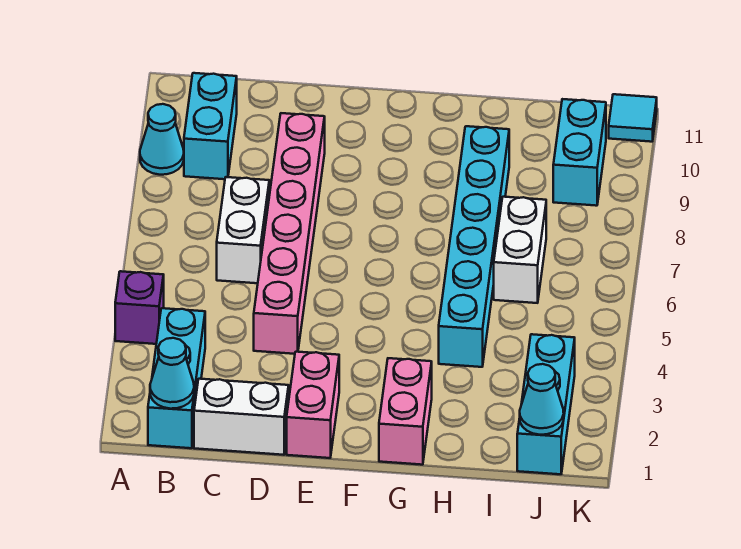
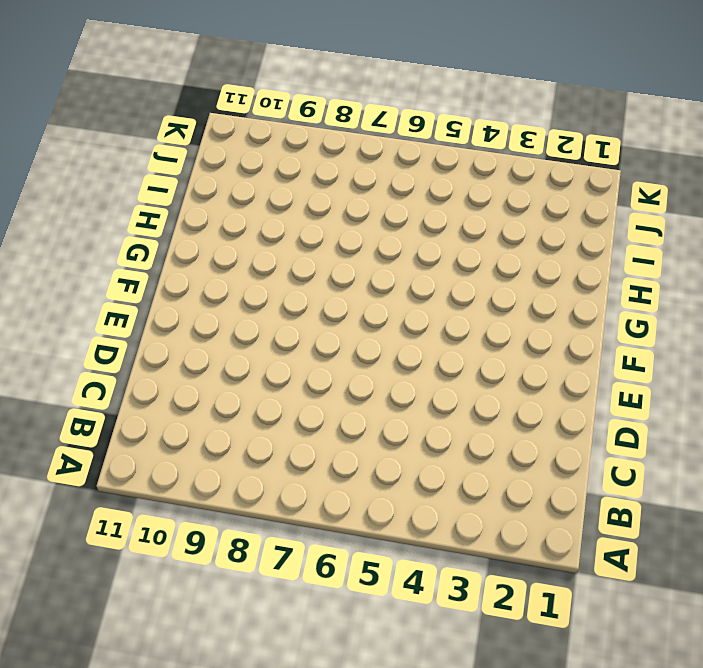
none -> purple 1x1 brick [115,271,164,344]
none -> cyan 1x1 cone [140,104,184,175]
none -> cyan 1x3 brick [148,308,205,448]

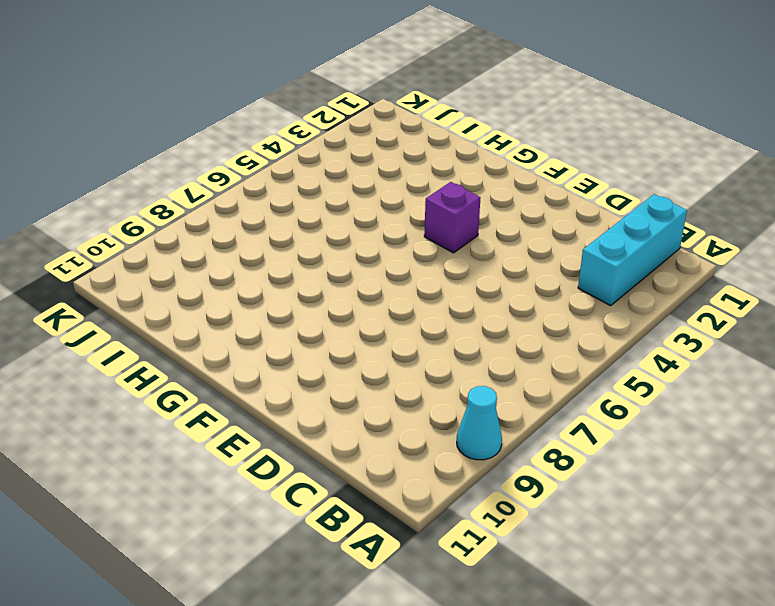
purple 1x1 brick [424,182,480,253] -> purple 1x1 brick moved to [115,271,164,344]
none -> cyan 1x2 brick [184,73,237,179]
none -> white 1x2 brick [194,379,289,455]
none -> white 1x2 brick [217,177,269,283]

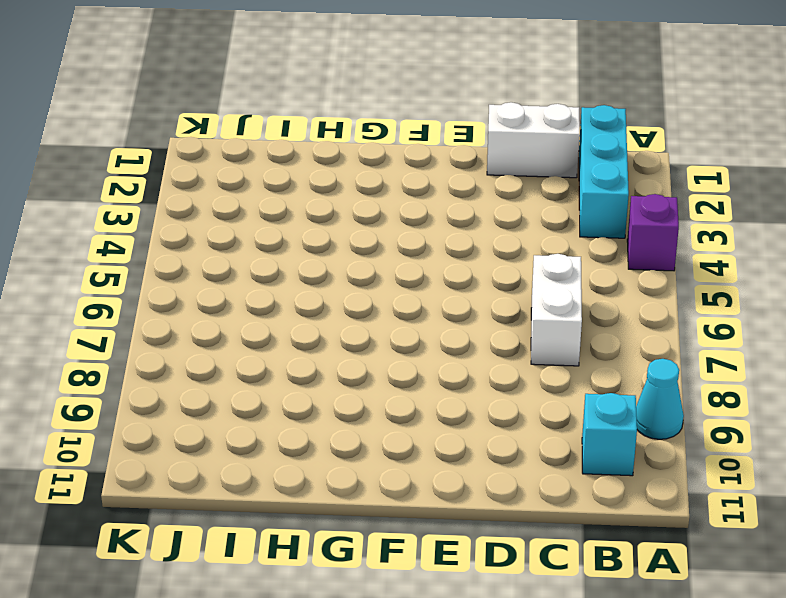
cyan 1x1 brick [582,393,637,476] -> cyan 1x2 brick [184,73,237,179]
none -> pink 1x6 brick [254,113,325,354]
none -> pink 1x2 brick [287,352,339,458]
none -> pink 1x2 brick [379,358,432,465]

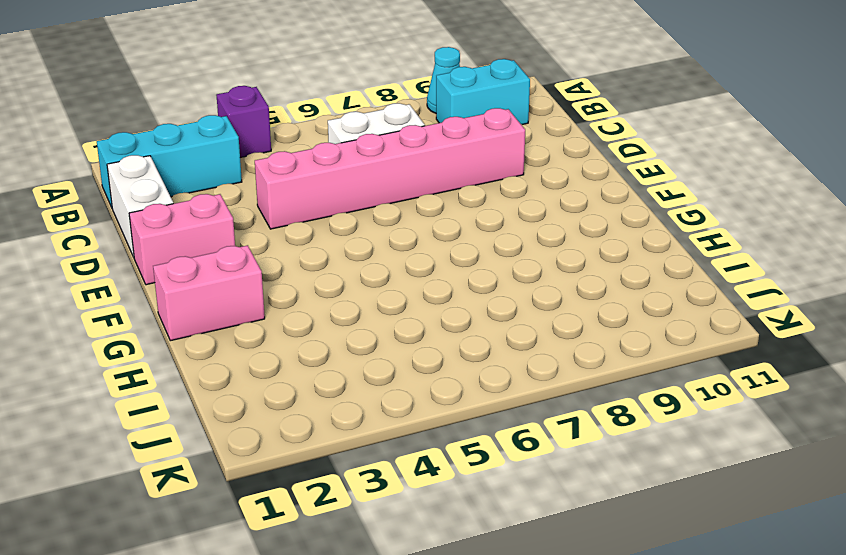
none -> cyan 1x6 brick [439,126,509,367]
none -> white 1x2 brick [494,197,546,303]
none -> cyan 1x3 brick [517,334,575,474]

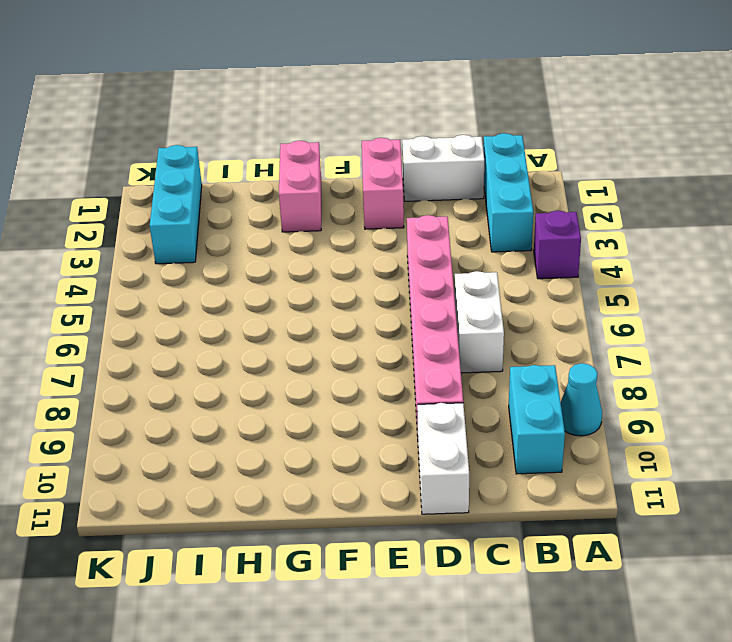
white 1x2 brick [417,403,469,514] -> white 1x2 brick moved to [494,197,546,303]
none -> cyan 1x6 brick [439,126,509,367]
none -> cyan 1x2 brick [553,99,606,206]
none -> cyan 1x1 tile [609,94,657,142]

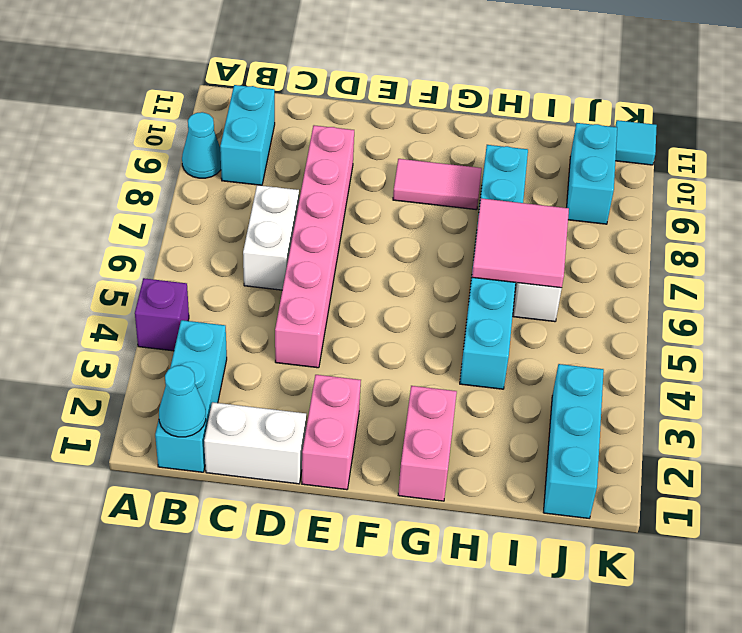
pink 1x2 tile [393,159,482,210] -> none
pink 2x2 tile [472,198,569,288] -> none
none -> cyan 1x1 cone [520,364,564,435]

